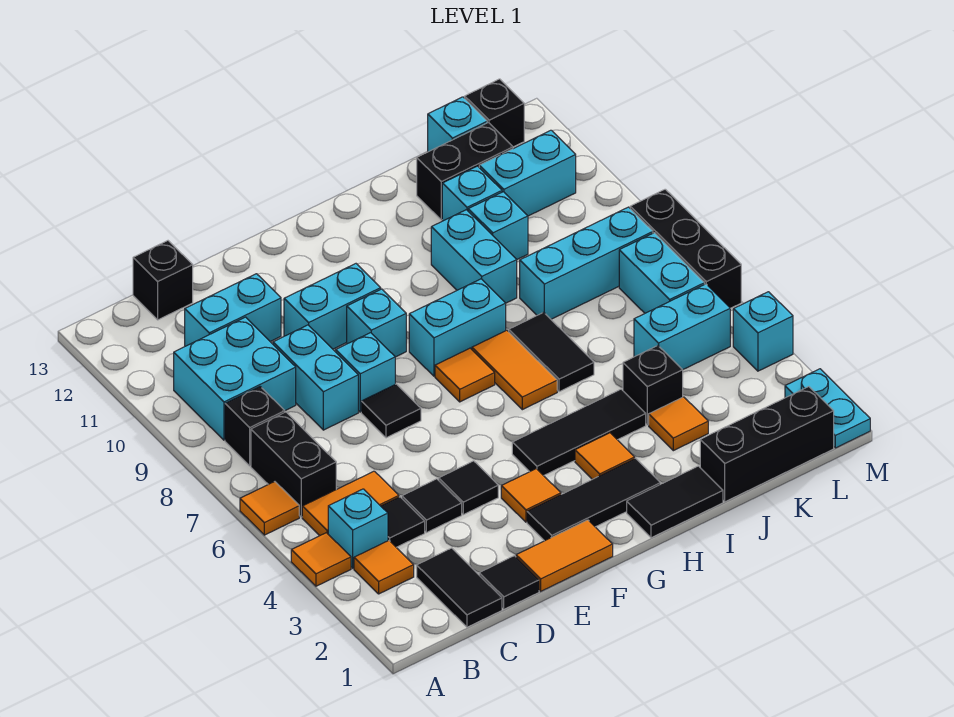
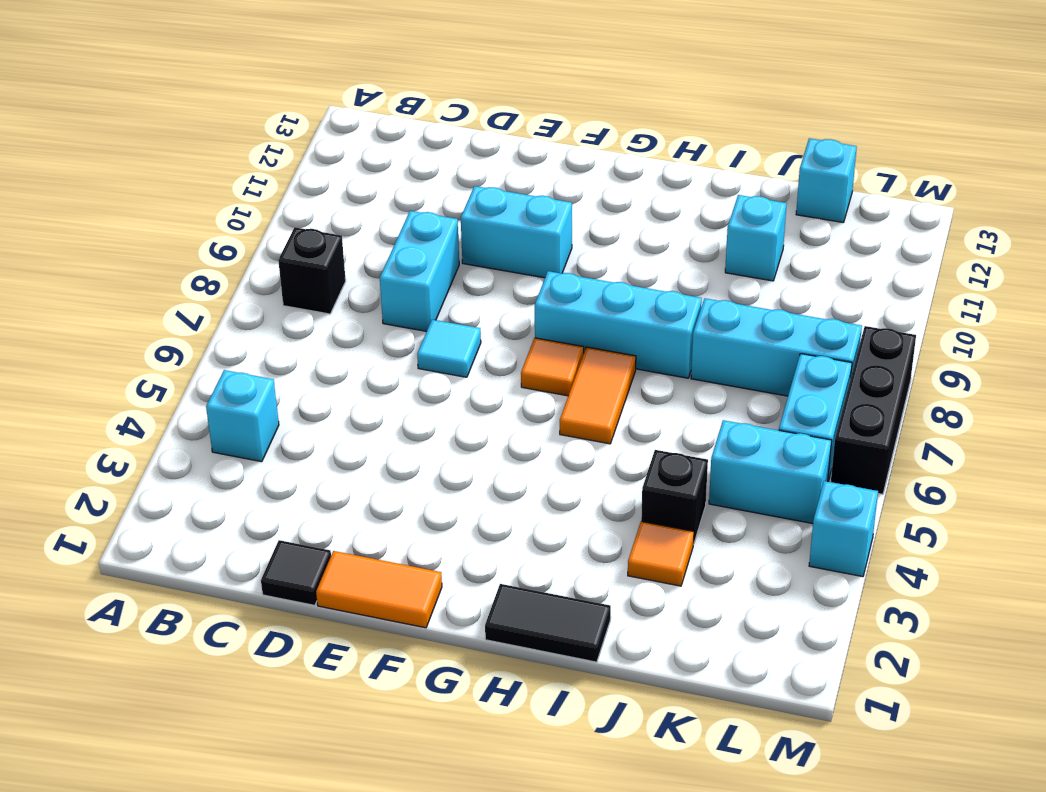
cyan 1x1 tile [417,320,481,377] -> black 1x1 tile [361,384,421,438]
cyan 1x3 brick [535,271,702,378] -> cyan 1x2 brick [409,279,506,376]
none -> orange 1x1 tile [291,533,351,586]
none -> orange 1x1 tile [240,482,299,535]
none -> orange 1x1 tile [354,541,414,594]
none -> orange 1x2 tile [302,471,399,536]

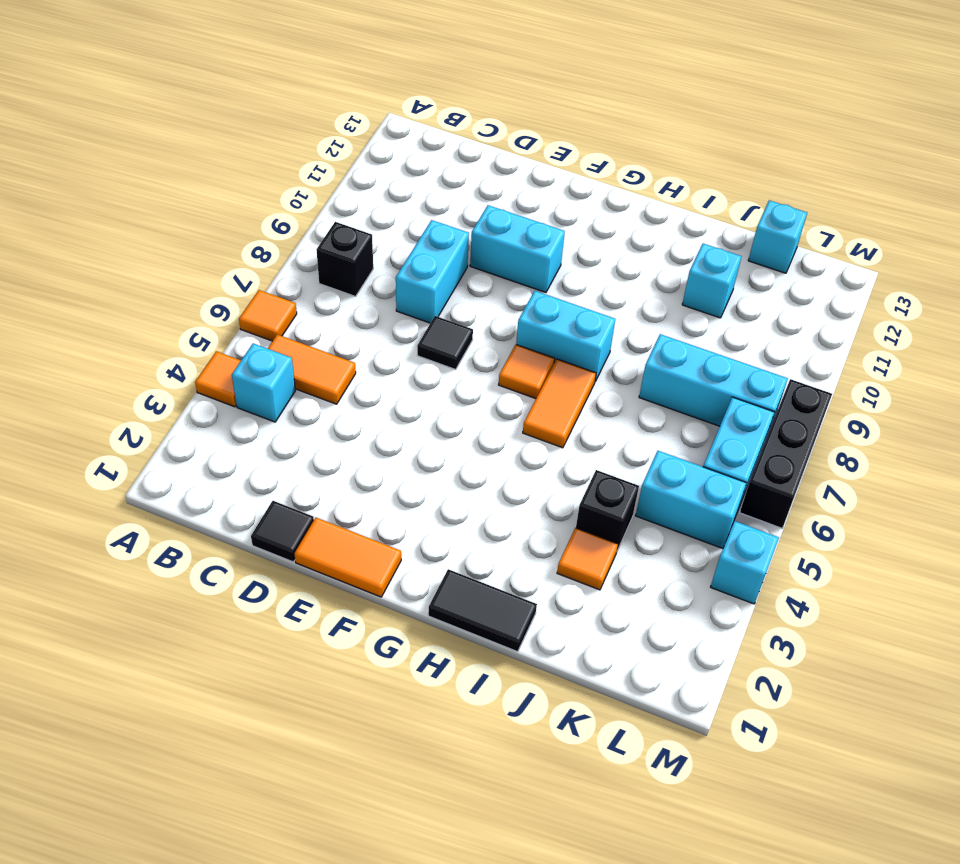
none -> orange 1x1 tile [354,541,414,594]
none -> black 1x2 brick [251,412,336,517]
none -> cyan 2x2 brick [174,317,296,440]
none -> black 1x2 tile [417,548,502,627]

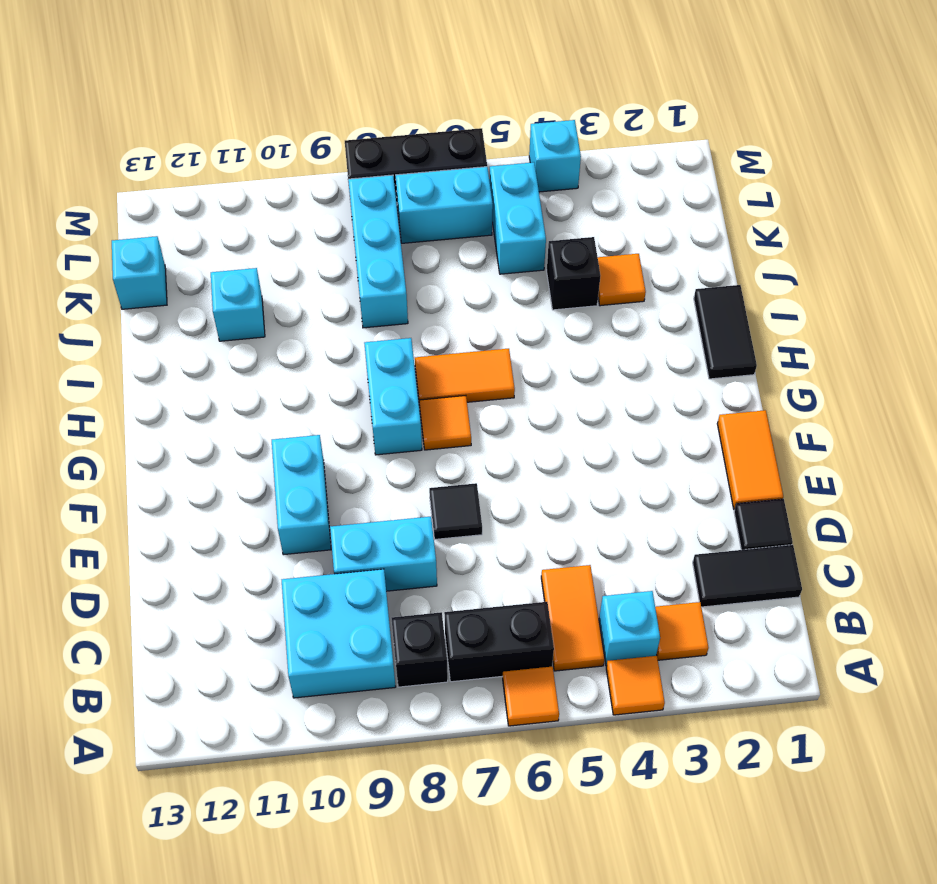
none -> black 1x1 tile [381,497,425,547]
none -> cyan 1x2 brick [185,274,281,346]
none -> black 1x1 brick [133,241,193,320]
none -> black 1x1 tile [402,479,462,533]

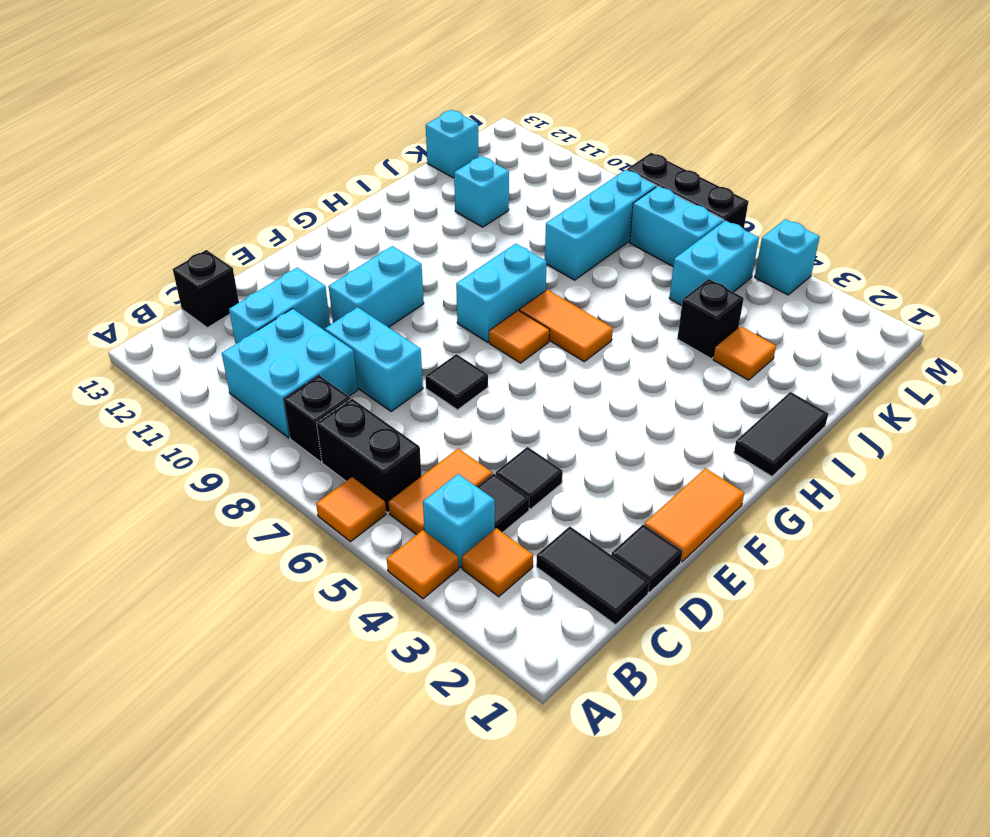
none -> black 1x1 tile [439,461,498,515]
none -> cyan 1x1 brick [336,333,395,412]
none -> black 1x3 tile [527,458,660,541]
none -> orange 1x1 tile [501,469,561,522]

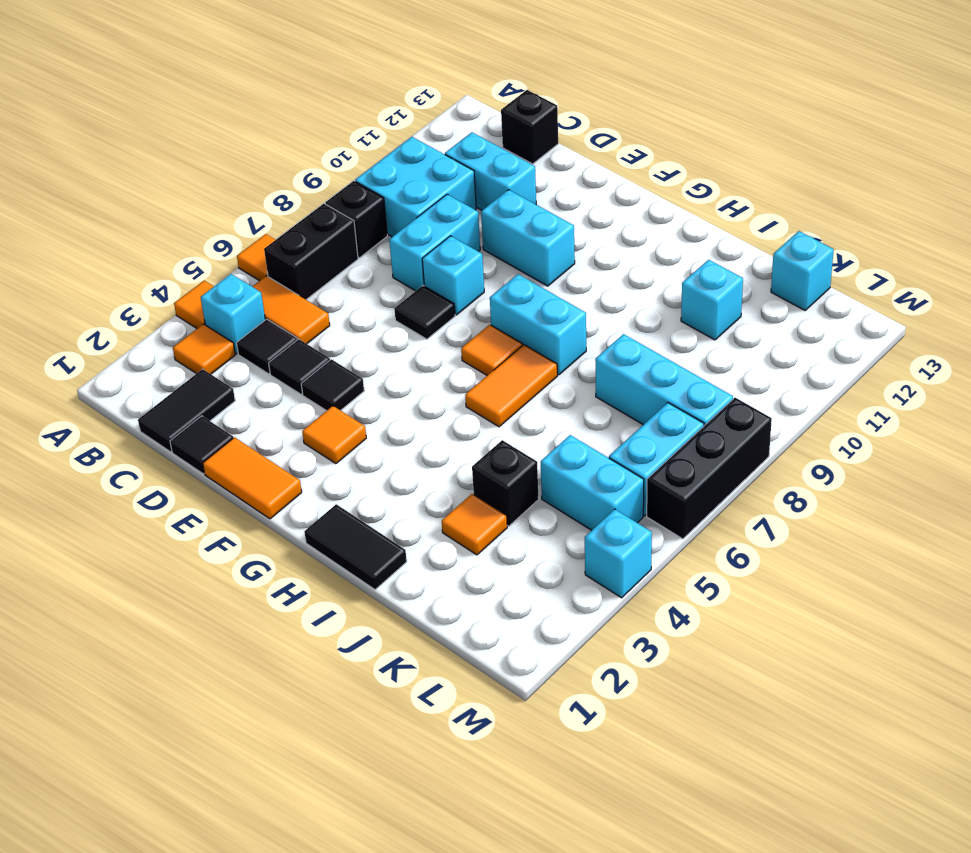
none -> black 1x3 tile [527,458,660,541]
none -> cyan 1x1 brick [347,289,406,357]
none -> black 1x3 tile [512,389,646,476]
none -> orange 1x1 tile [575,433,635,479]

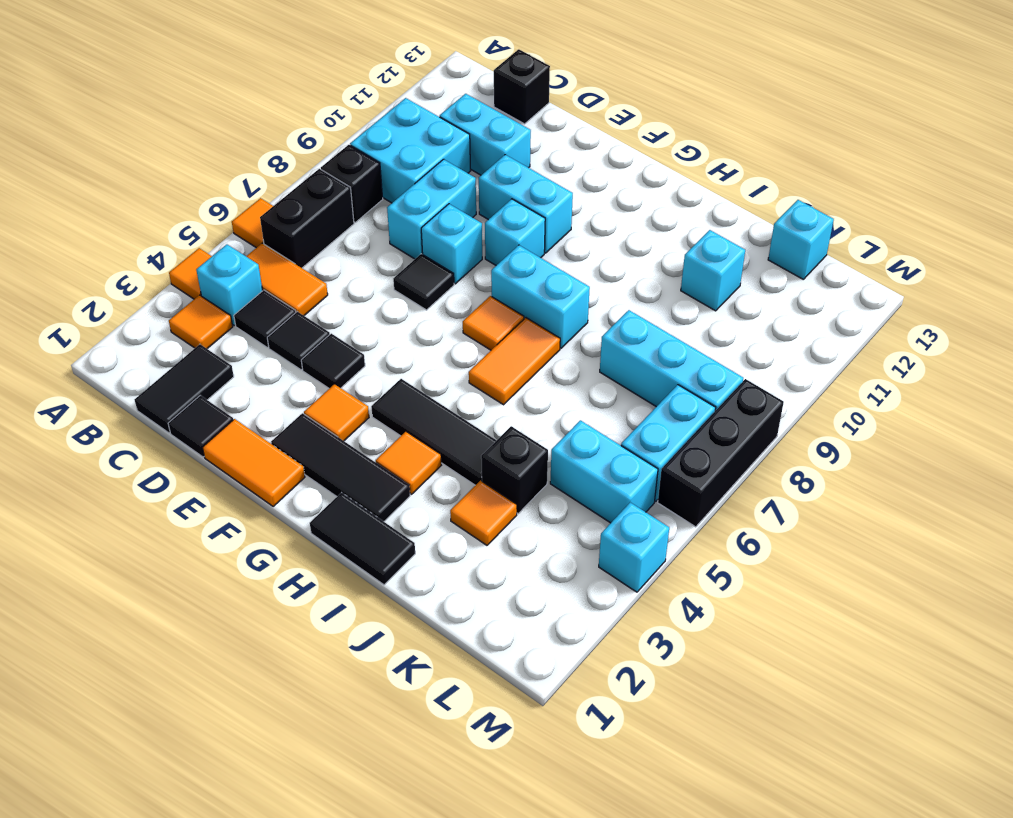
none -> black 1x2 tile [509,312,594,392]
none -> cyan 1x2 brick [431,210,517,303]
none -> black 1x3 brick [700,387,834,502]
none -> cyan 1x1 brick [468,192,528,259]

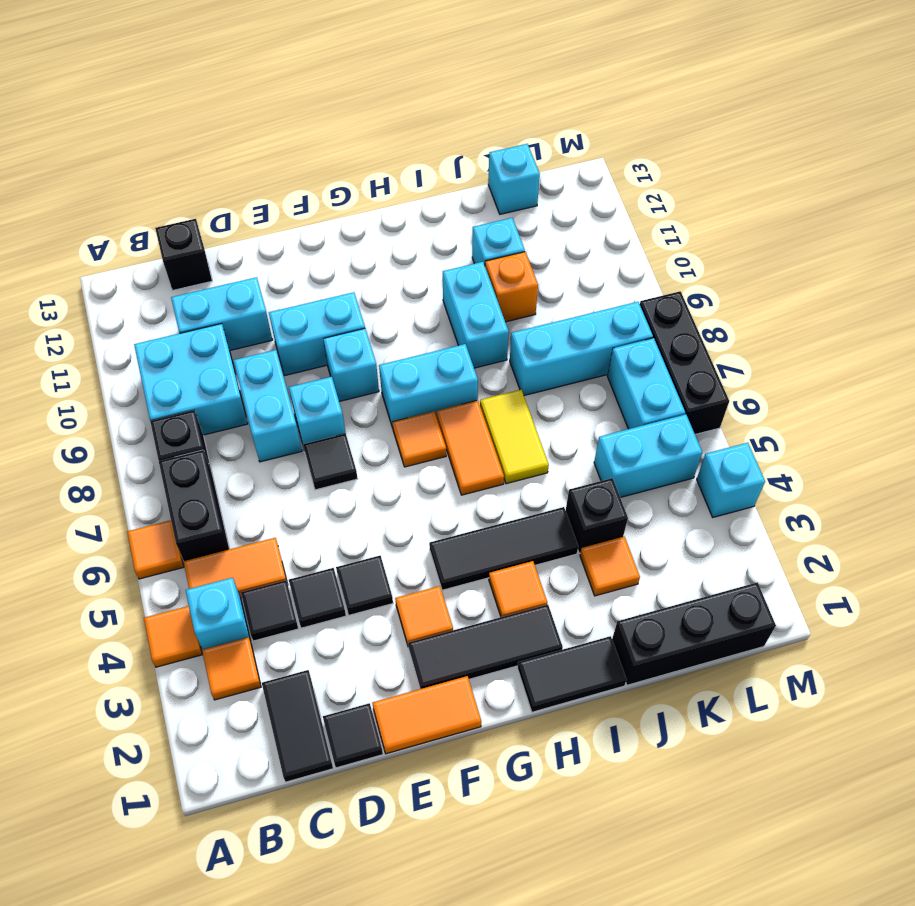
yellow 1x2 tile [480,390,549,484] -> black 1x2 tile [509,312,594,392]
orange 1x1 brick [485,252,538,322] -> cyan 1x1 brick [468,192,528,259]
none -> black 1x2 brick [417,123,513,220]
none -> cyan 1x2 brick [479,130,576,216]
none -> black 1x1 brick [465,79,524,147]
none -> cyan 1x2 plate [785,369,870,448]

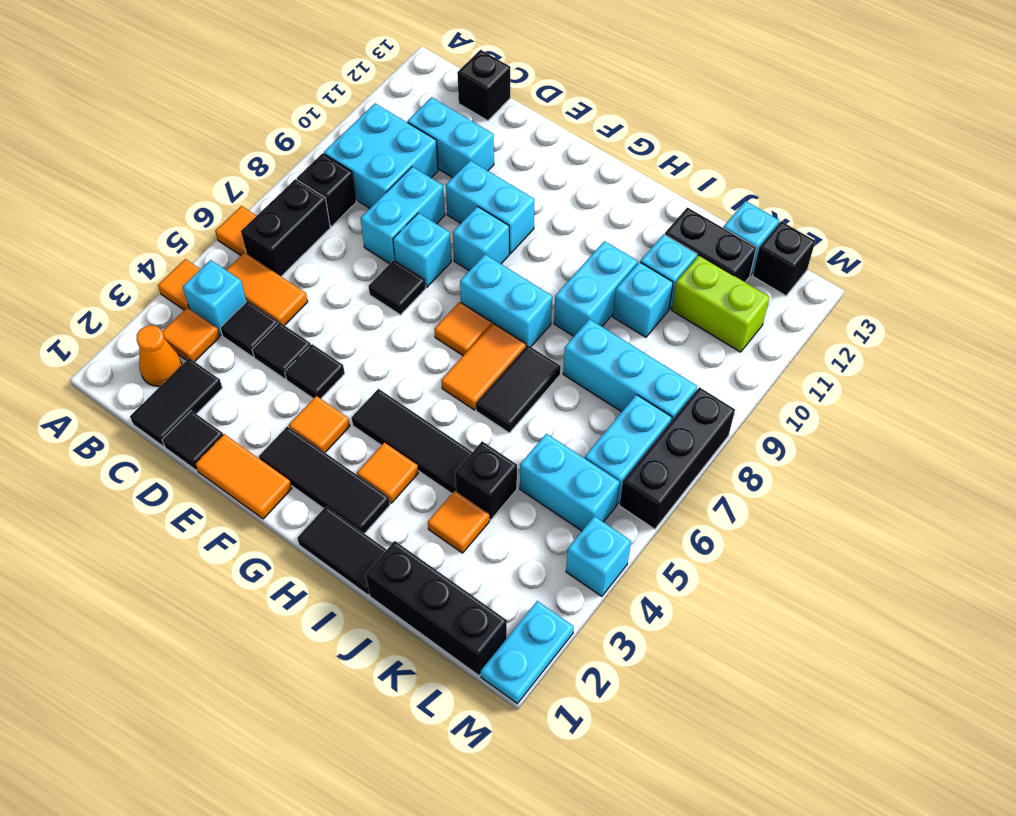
orange 1x1 cone [137,325,182,387] -> none
lime 1x2 brick [672,255,770,352] -> cyan 1x2 brick [479,130,576,216]

